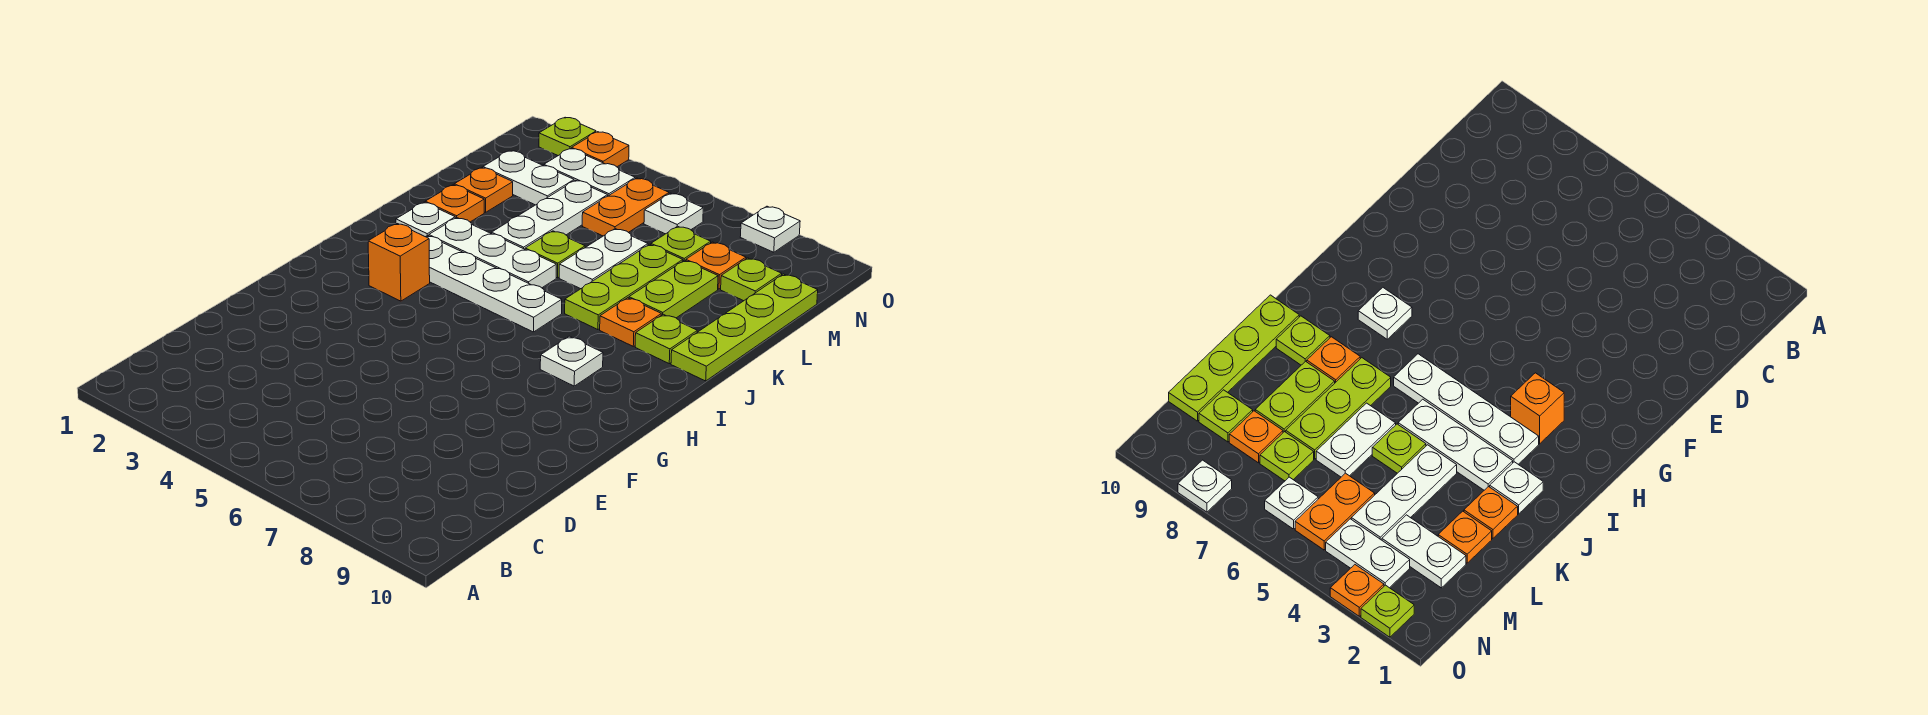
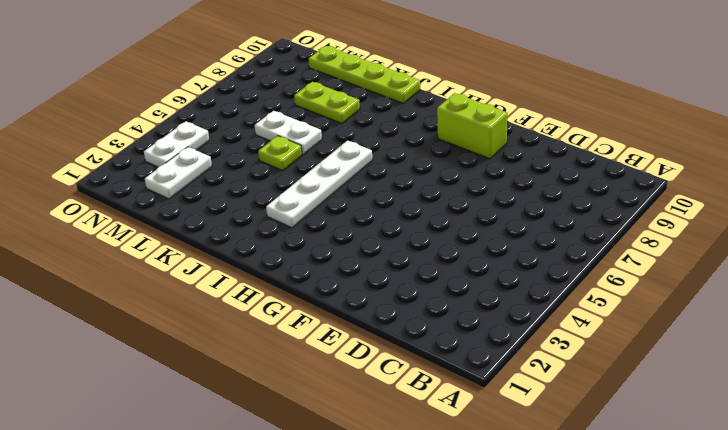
lime 1x2 brick [437,93,507,159] -> none
none -> orange 1x1 brick [368,224,430,301]
none -> white 1x1 plate [540,336,603,386]
none -> white 1x1 plate [396,202,455,237]

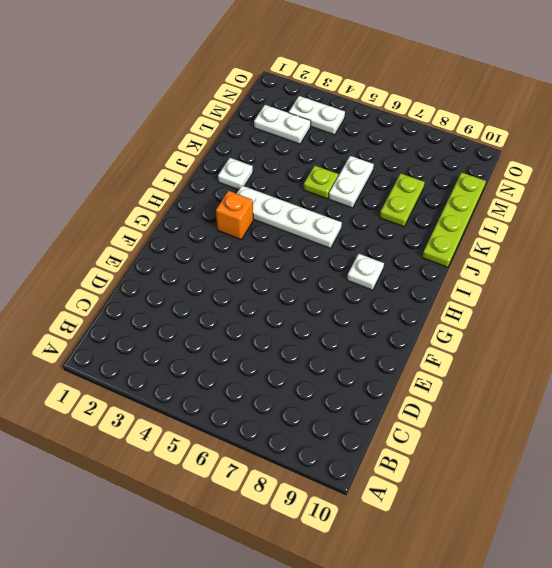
none -> white 1x3 plate [429,218,556,288]
none -> lime 1x3 plate [565,244,683,330]
none -> orange 1x1 plate [600,298,661,346]

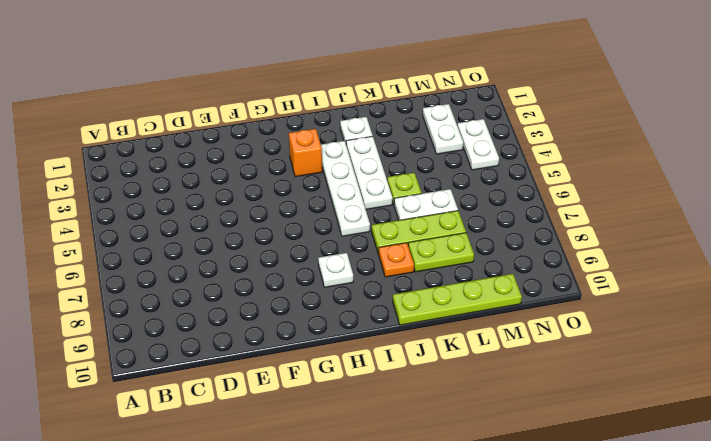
none -> lime 1x1 plate [635,314,697,364]
none -> orange 1x1 plate [425,185,484,222]
none -> white 1x3 plate [492,180,608,249]

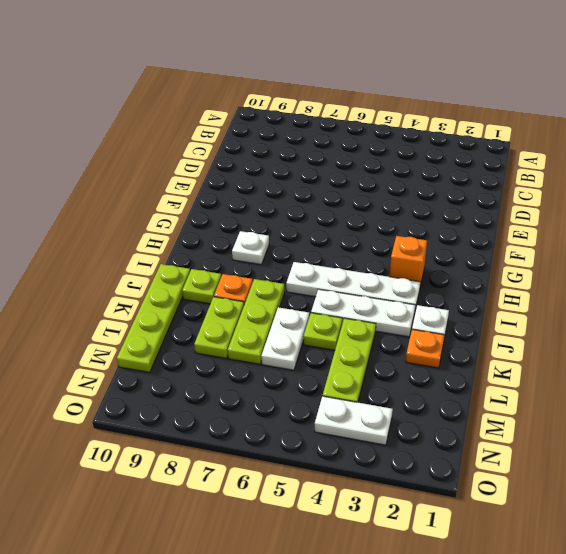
lime 1x3 plate [323,318,376,402] -> white 1x3 plate [492,180,608,249]
none -> orange 1x1 plate [454,167,513,212]
none -> white 1x2 plate [483,151,574,205]
none -> orange 1x2 plate [582,178,669,236]

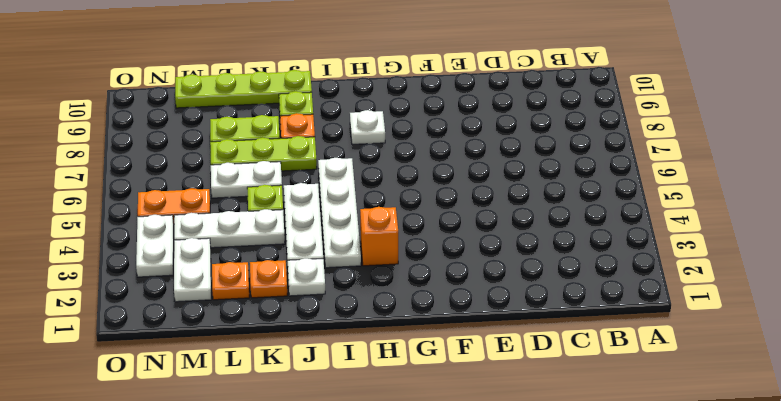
none -> lime 1x1 plate [651,226,711,261]
none -> orange 1x1 plate [686,242,746,289]
none -> lime 1x1 plate [721,258,782,301]

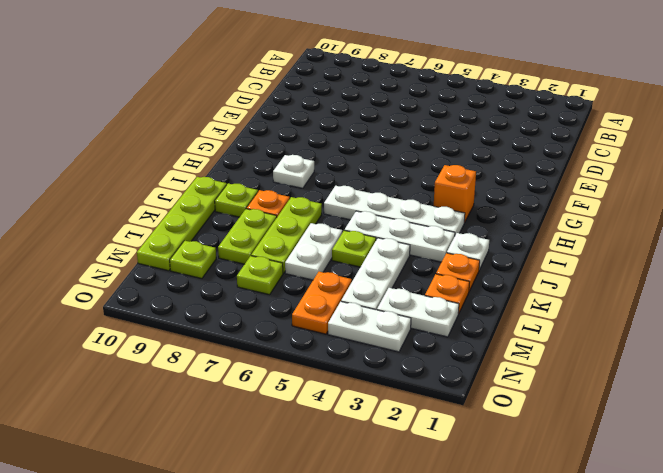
none -> orange 1x1 plate [686,242,746,289]
none -> white 1x1 plate [644,193,703,234]
none -> lime 1x1 plate [539,117,596,156]

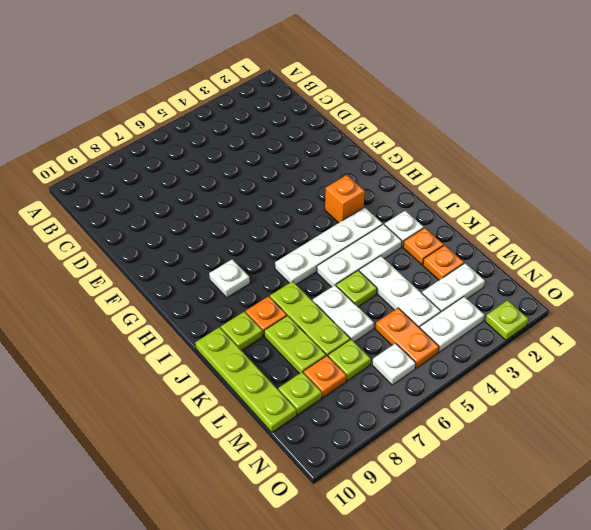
none -> orange 1x1 plate [572,132,629,167]
none -> white 1x1 plate [740,206,800,252]

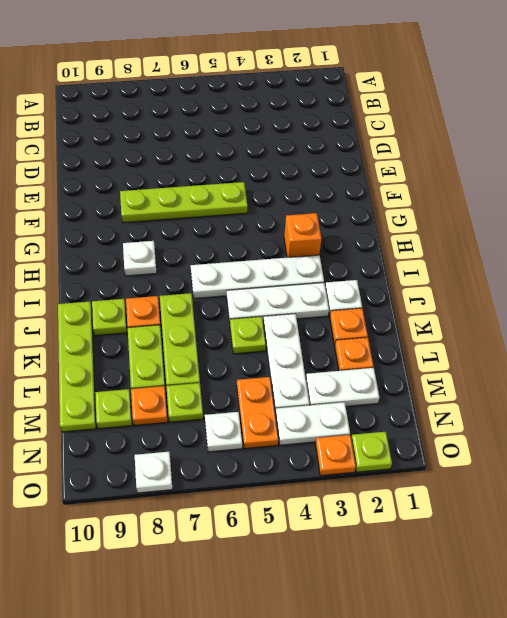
lime 1x4 plate [120,182,248,223] -> none
none -> white 1x2 plate [559,229,648,289]

